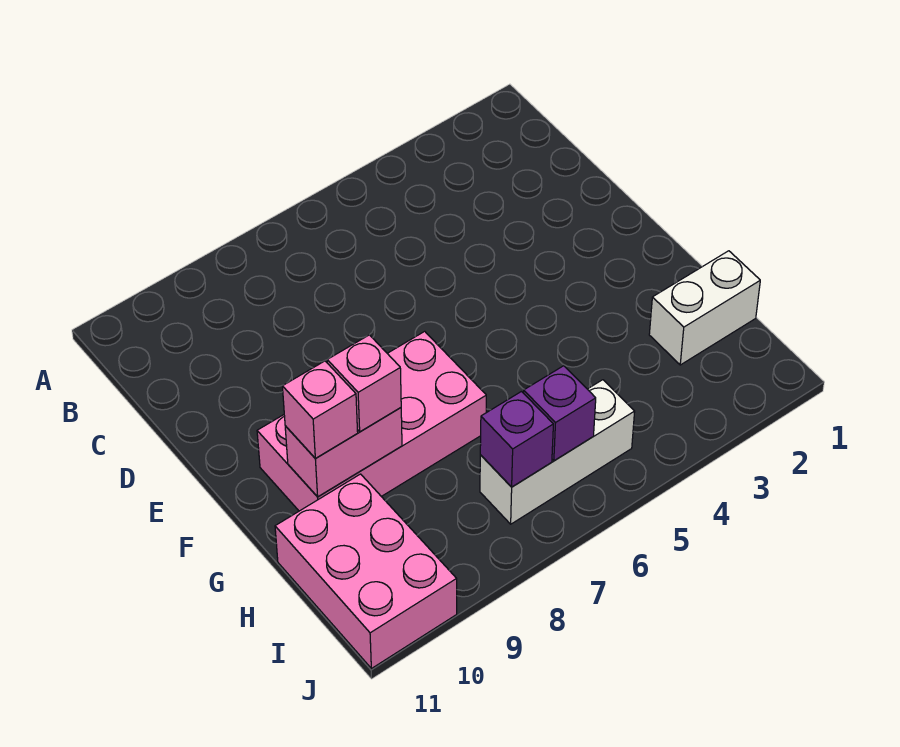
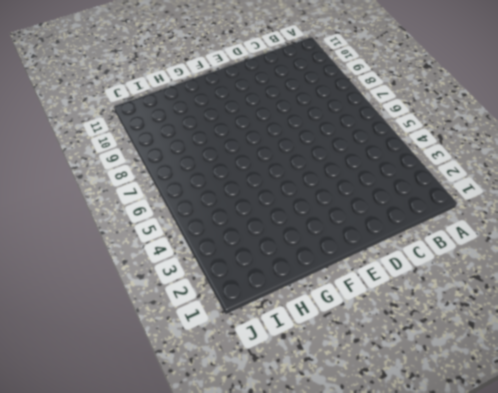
none -> pink 2x4 brick [257,331,486,511]
none -> white 1x2 brick [649,251,760,365]

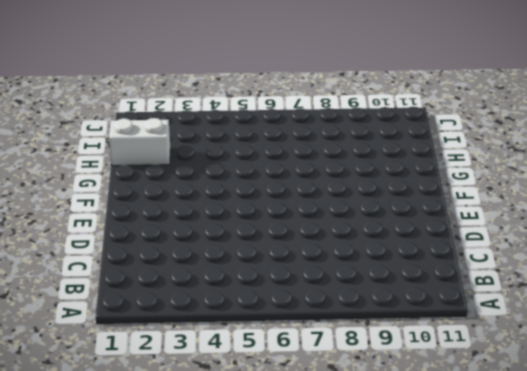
none -> pink 2x4 brick [257,331,486,511]
none -> pink 2x3 brick [275,474,457,669]

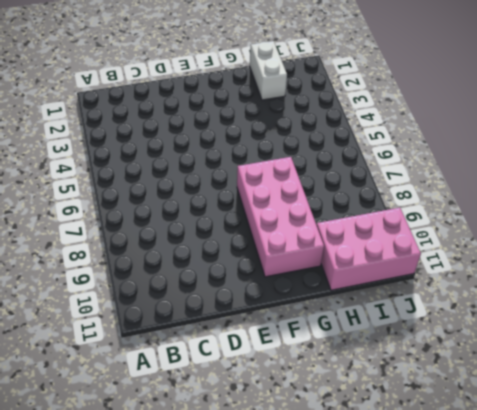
none -> white 1x3 brick [480,380,635,524]
none -> pink 1x2 brick [285,408,402,497]

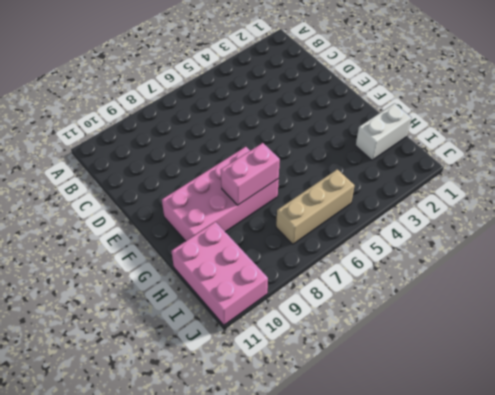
pink 1x2 brick [221,143,280,205] -> pink 1x2 brick moved to [285,408,402,497]
tan 1x3 brick [276,169,355,244] -> white 1x3 brick [480,380,635,524]
none -> purple 1x1 brick [524,366,596,461]
none -> purple 1x1 brick [480,392,553,487]

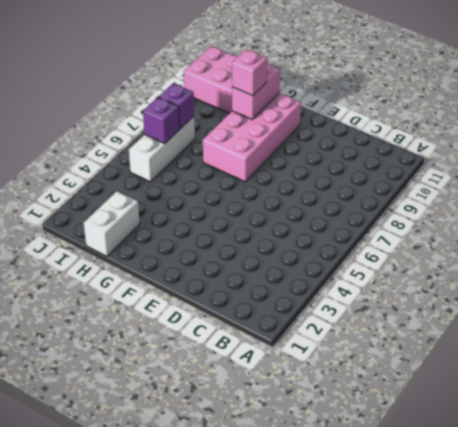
none -> pink 1x1 brick [282,361,358,459]

